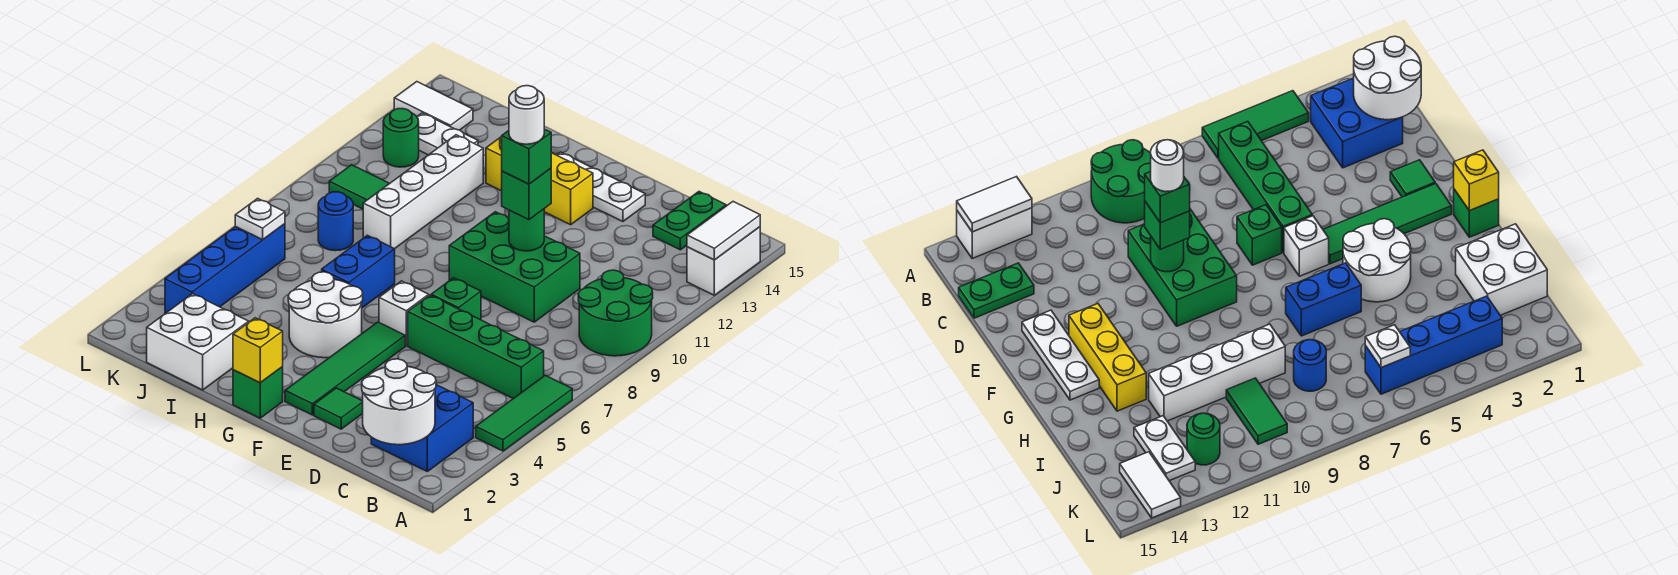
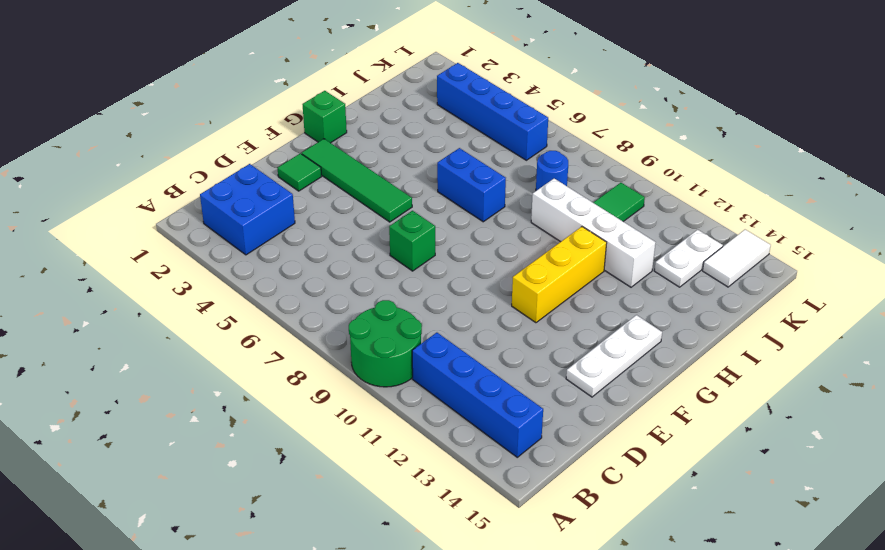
blue 1x4 brick [412,333,543,457] -> none
yellow 1x3 brick [512,227,607,323] -> yellow 1x3 brick moved to [486,137,593,225]
none -> green 1x3 tile [476,375,572,451]
none -> white 1x2 brick [687,227,760,295]
none -> green 1x4 brick [408,295,544,399]
none -> green 1x2 plate [653,192,726,250]

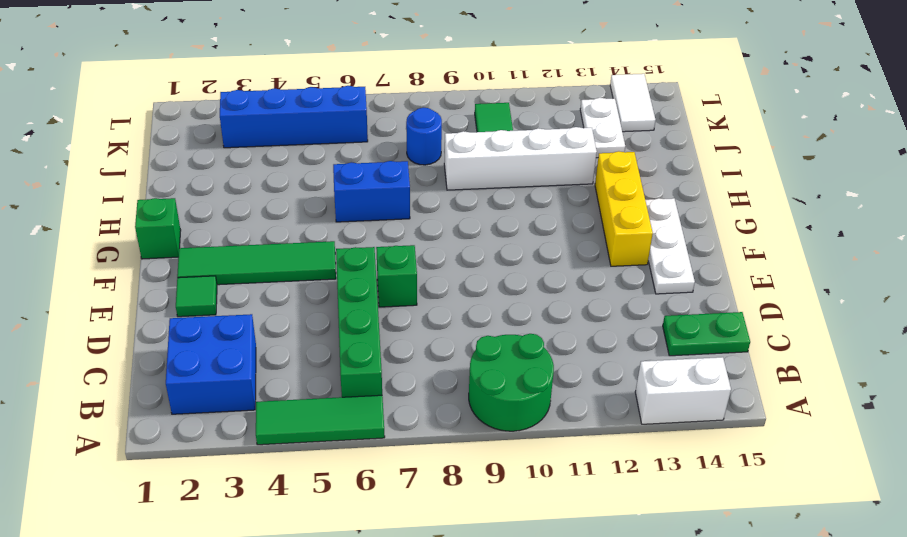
none -> green 2x3 brick [449,212,580,322]
none -> white 1x1 brick [379,281,429,346]
none -> white 2x2 round brick [288,272,363,358]
none -> white 2x2 brick [147,294,249,390]

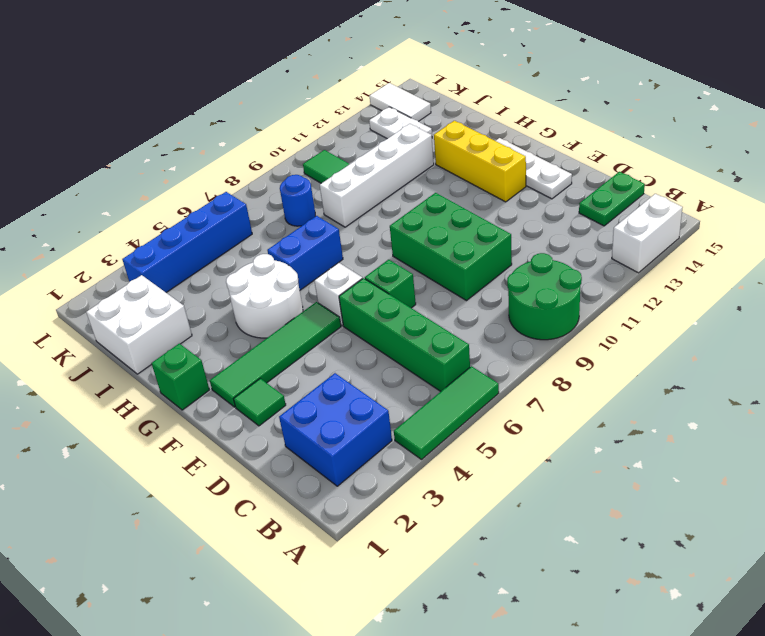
none -> green 1x1 round brick [383,109,419,167]
none -> white 1x2 tile [687,202,760,260]
none -> white 2x2 round brick [362,359,436,445]
none -> green 1x1 round brick [509,209,544,251]

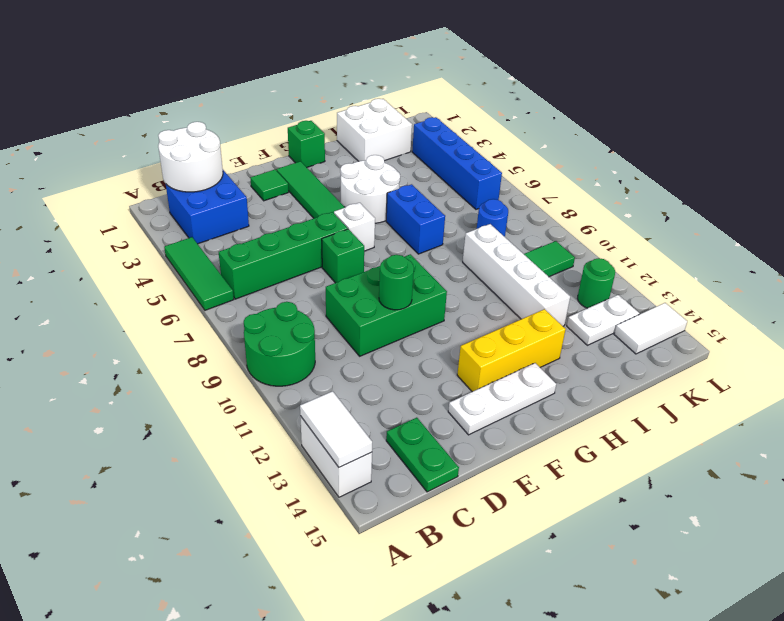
none -> yellow 1x1 brick [233,318,283,383]
none -> white 1x1 plate [235,198,285,240]
none -> green 1x1 brick [502,169,551,220]
none -> green 1x1 brick [501,129,551,184]

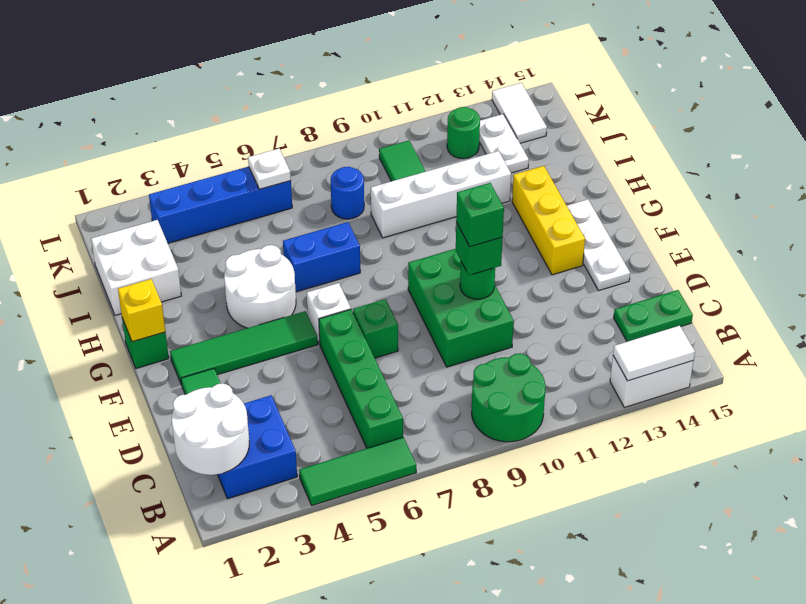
none -> white 1x1 round brick [509,86,544,144]

